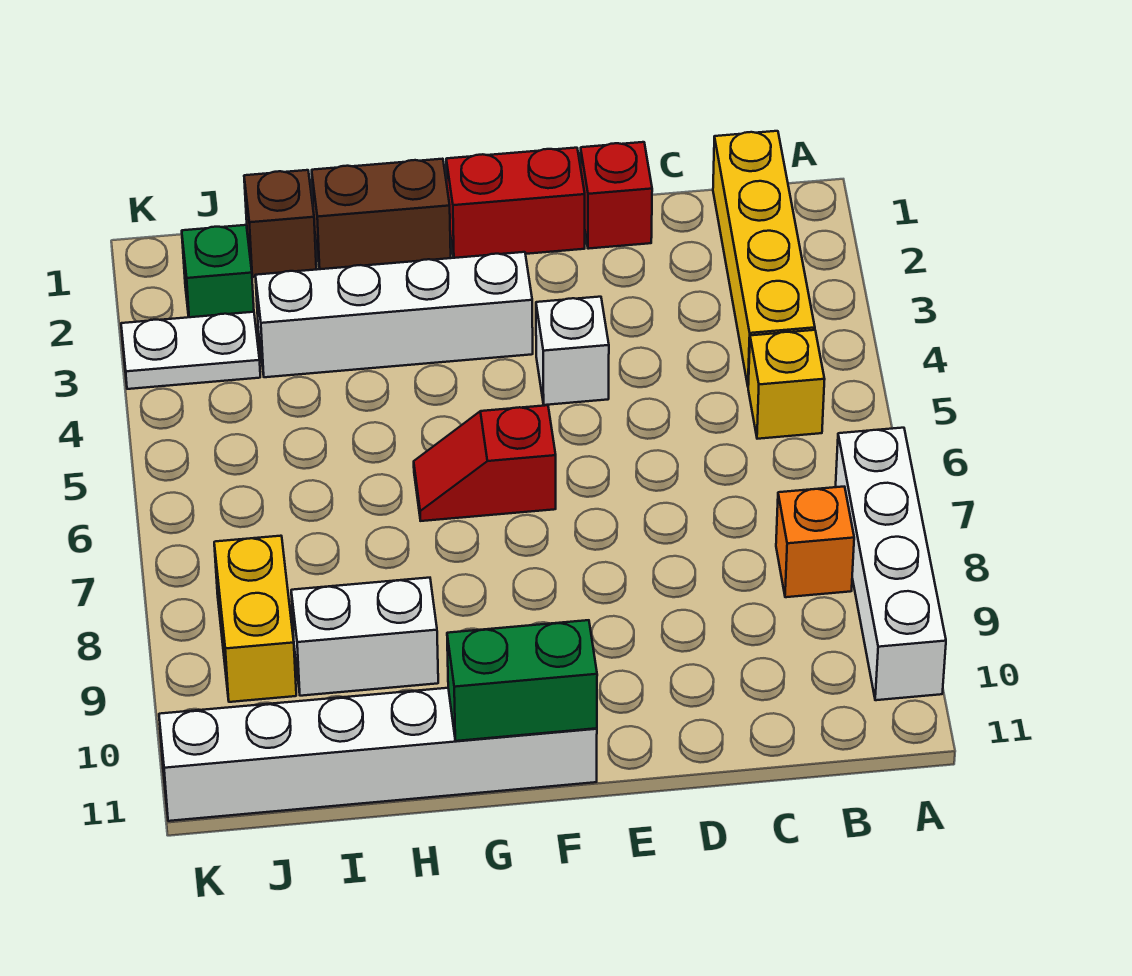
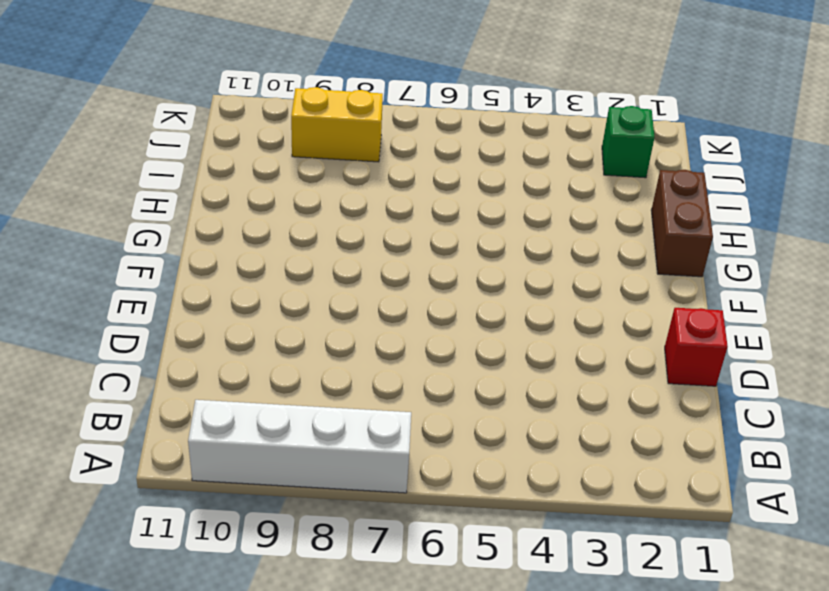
none -> yellow 1x4 brick [713,131,815,385]
none -> yellow 1x1 brick [748,330,825,439]
none -> orange 1x1 brick [776,487,854,597]

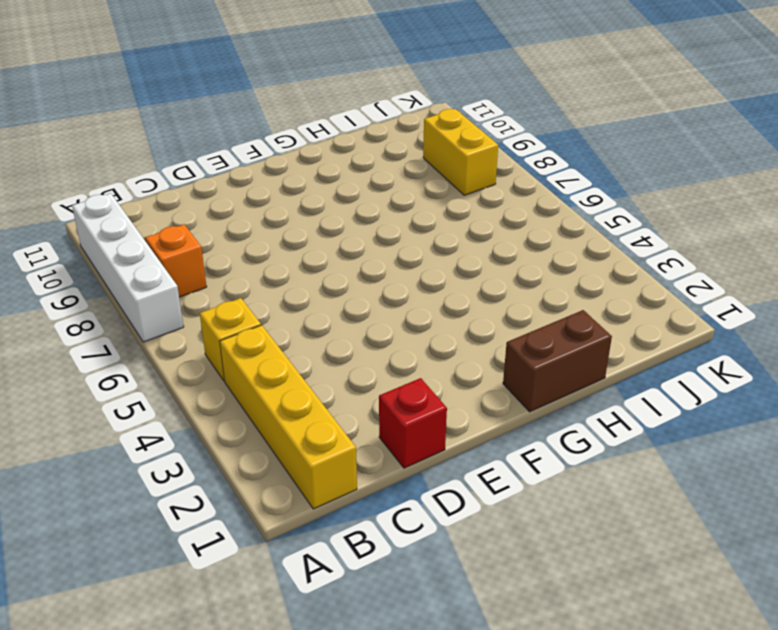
none -> red 1x2 brick [446,148,585,258]
none -> white 1x1 brick [536,297,609,405]
none -> white 1x4 brick [255,252,533,377]

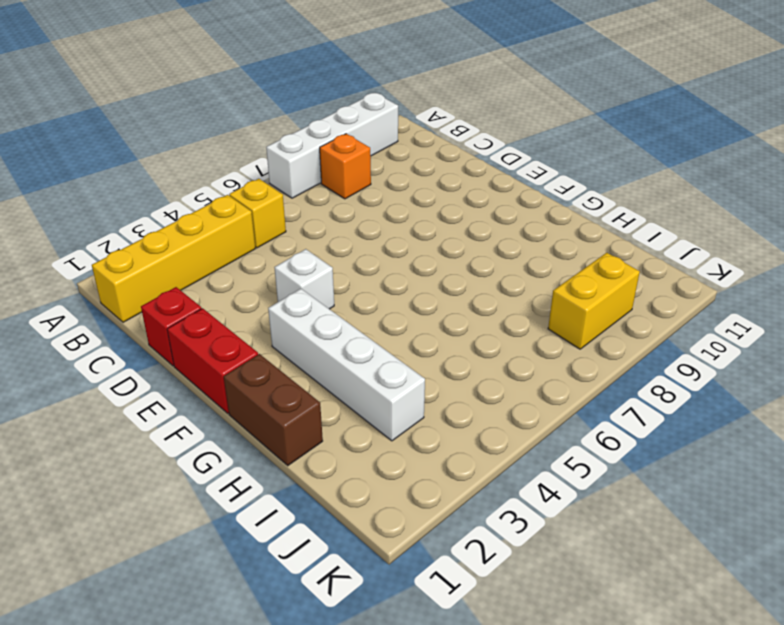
none -> red 1x2 slope [414,405,556,521]
none -> white 1x6 brick [159,688,597,821]
none -> white 1x2 brick [291,578,438,696]

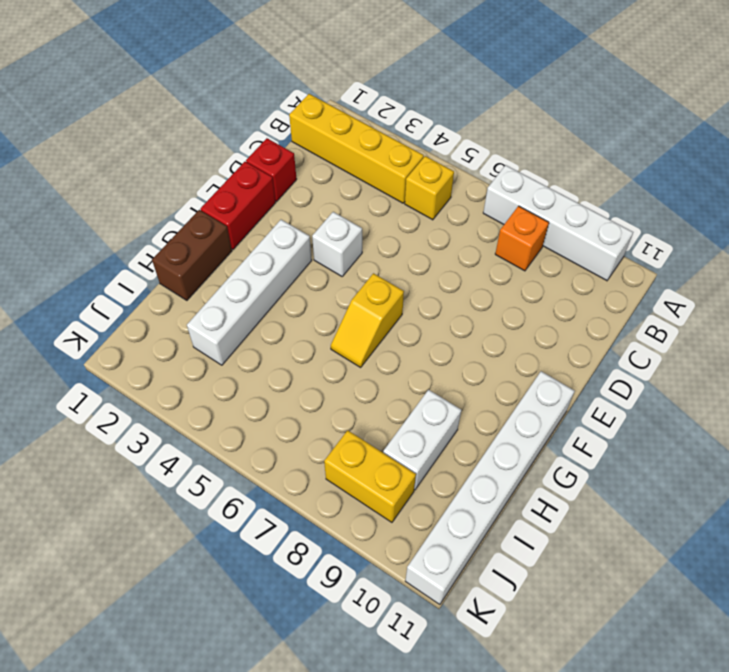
yellow 1x2 slope [331,273,404,367] -> red 1x2 slope [414,405,556,521]
none -> brown 1x1 brick [244,170,316,277]
none -> green 1x1 brick [182,225,254,317]
none -> white 1x2 plate [121,312,260,389]

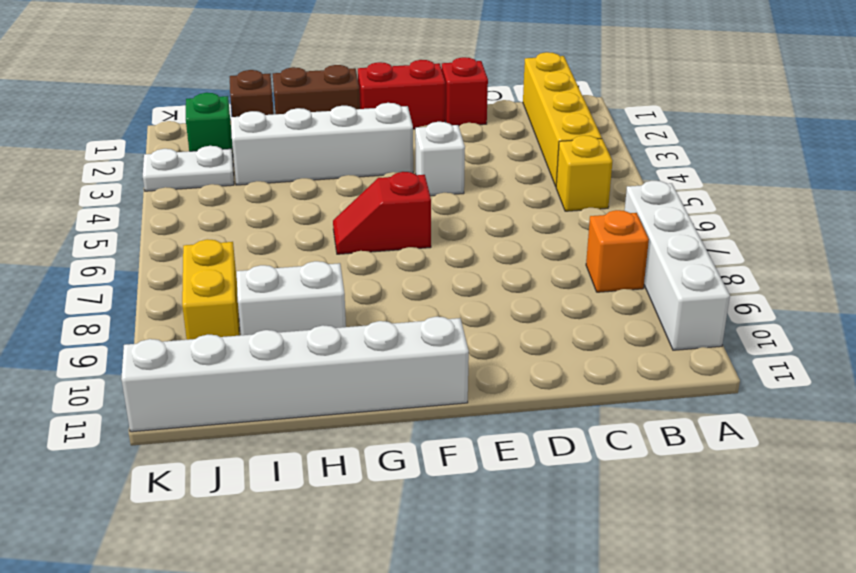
none -> green 1x2 brick [447,620,597,741]

